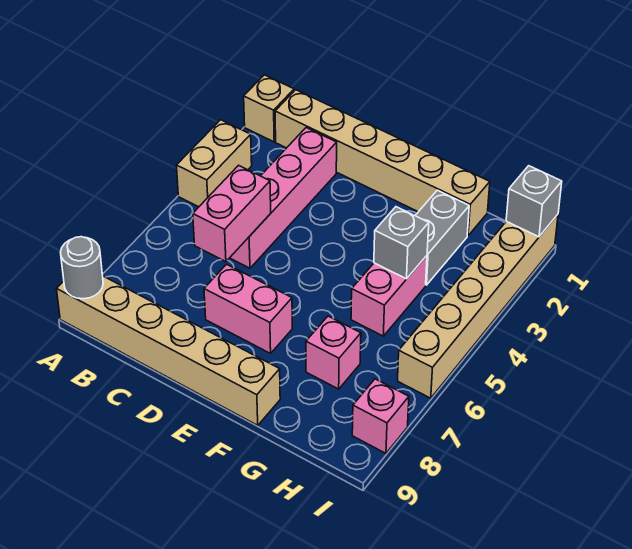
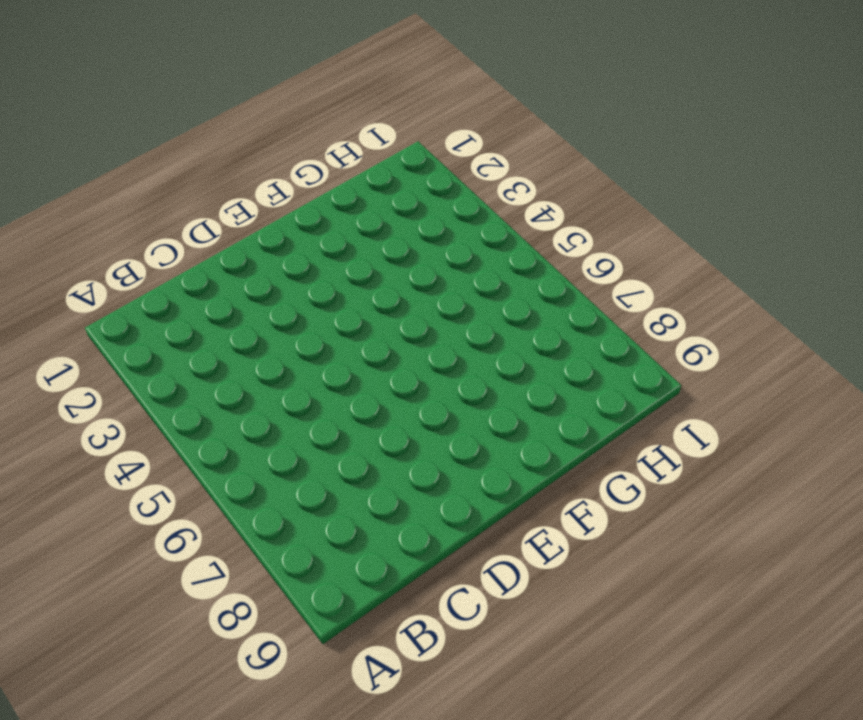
none -> tan 1x1 brick [244,75,294,142]
none -> tan 1x2 brick [177,120,252,207]
none -> tan 1x6 brick [57,276,280,425]

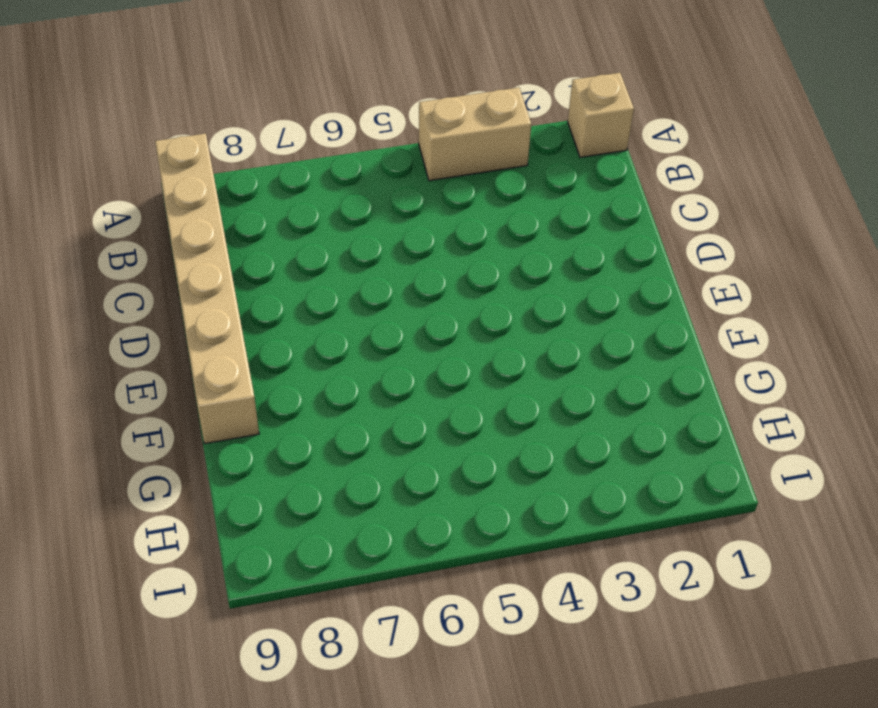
none -> tan 1x6 brick [275,90,490,236]
none -> pink 1x4 brick [230,128,337,268]
none -> pink 1x2 brick [204,264,292,353]

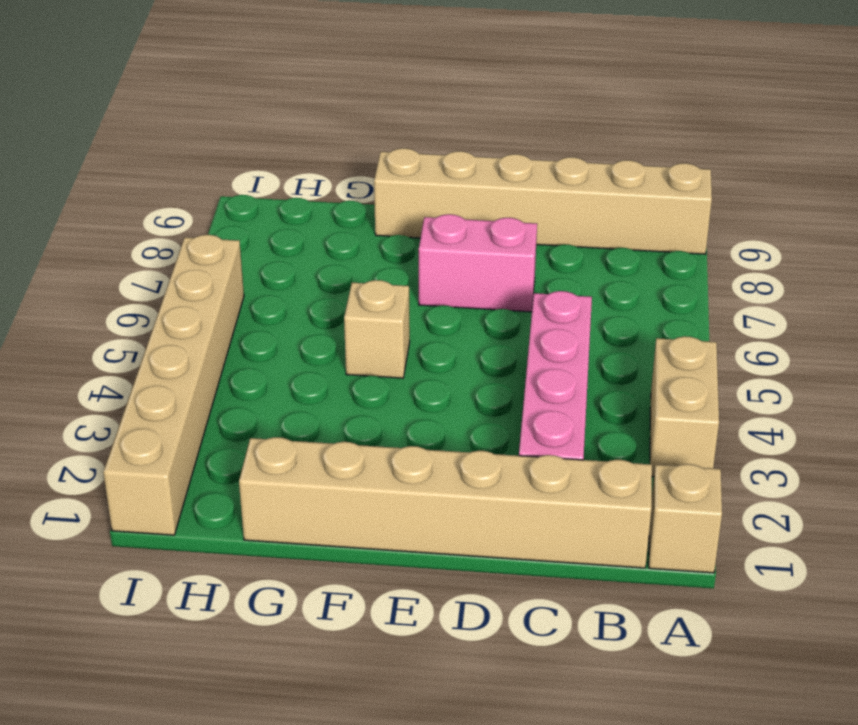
tan 1x1 brick [344,280,410,378] -> none
none -> grey 1x2 brick [415,190,469,285]
none -> pink 1x2 brick [351,256,427,336]
none -> pink 1x1 brick [306,316,361,389]

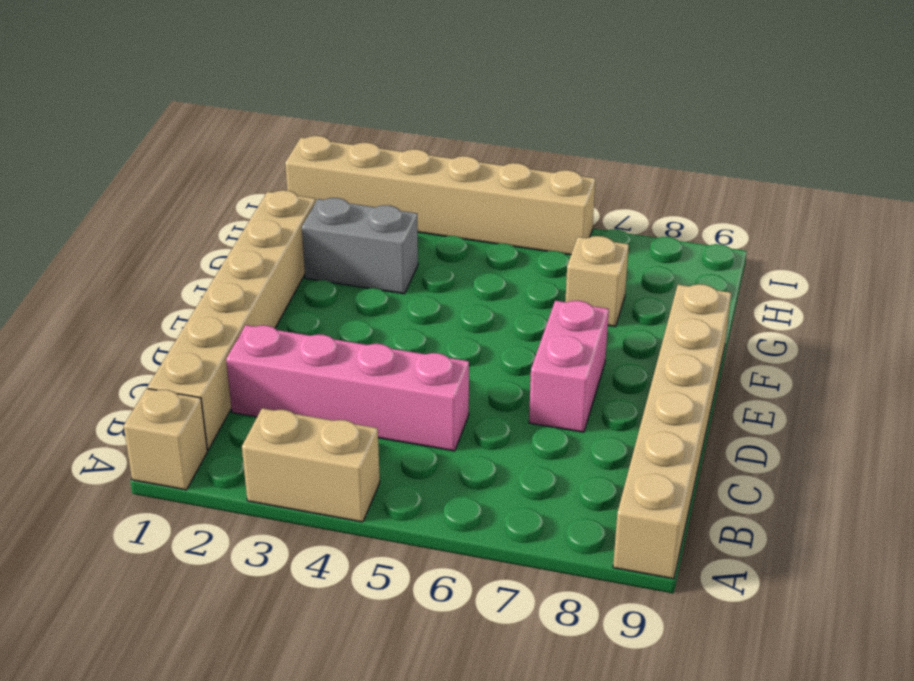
tan 1x1 brick [565,236,629,327] -> pink 1x1 brick [306,316,361,389]
none -> pink 1x2 brick [351,256,427,336]
none -> pink 1x1 brick [352,379,409,453]
none -> grey 1x1 round brick [61,237,103,299]

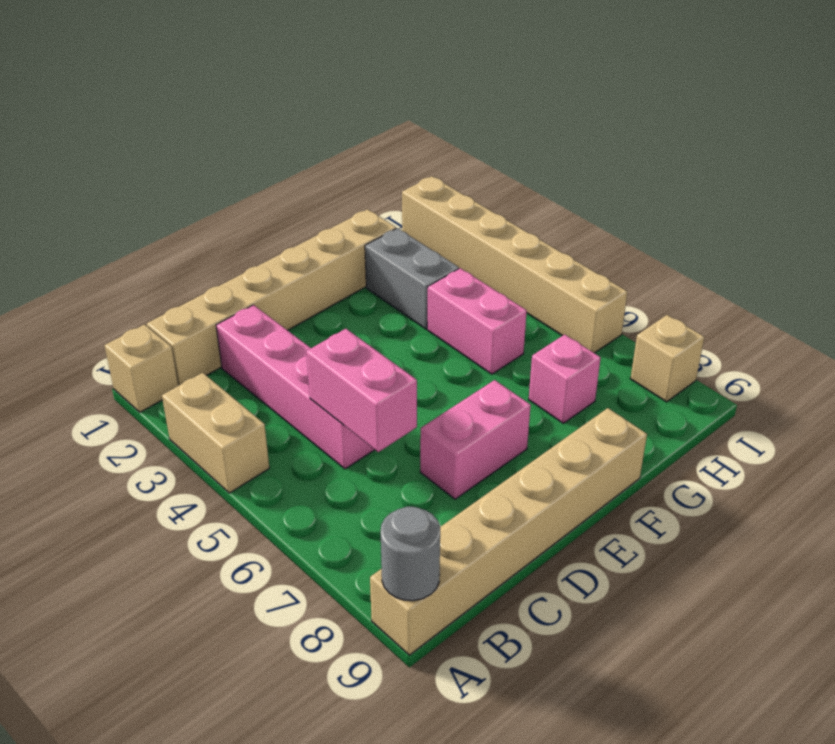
tan 1x1 brick [630,315,704,402] -> pink 1x1 brick [352,379,409,453]
none -> grey 1x1 brick [374,207,429,279]
none -> grey 1x1 brick [506,166,562,237]

